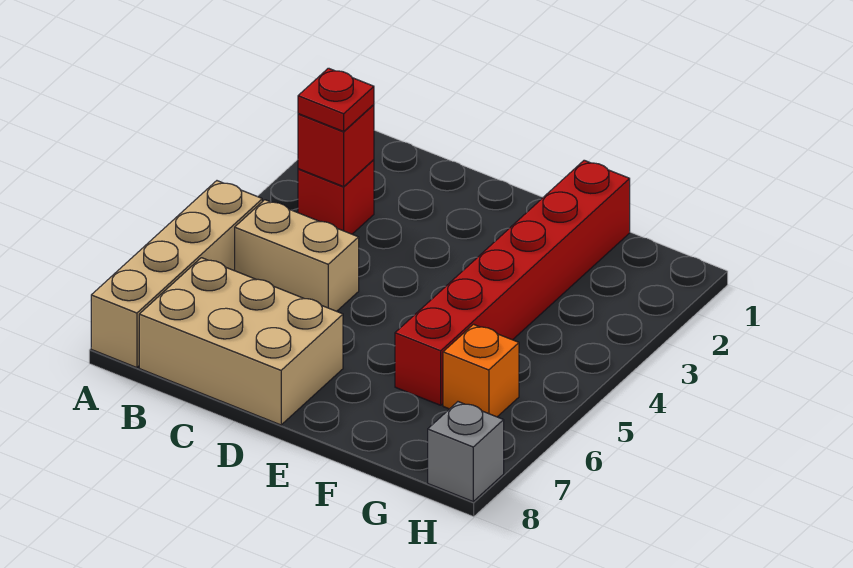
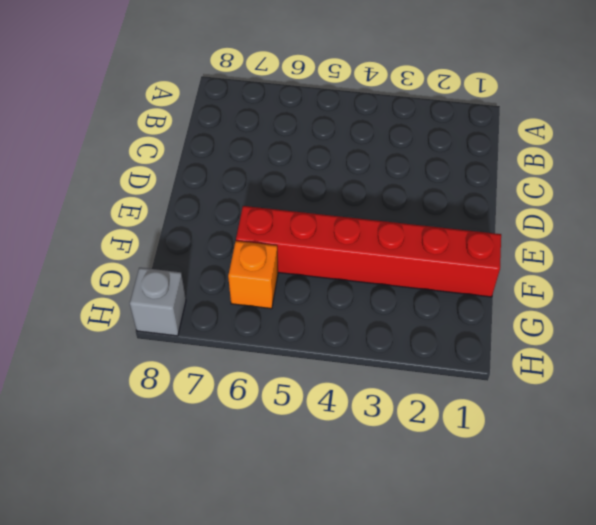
none -> tan 1x4 brick [91,181,262,368]
none -> red 1x1 brick [298,160,374,234]

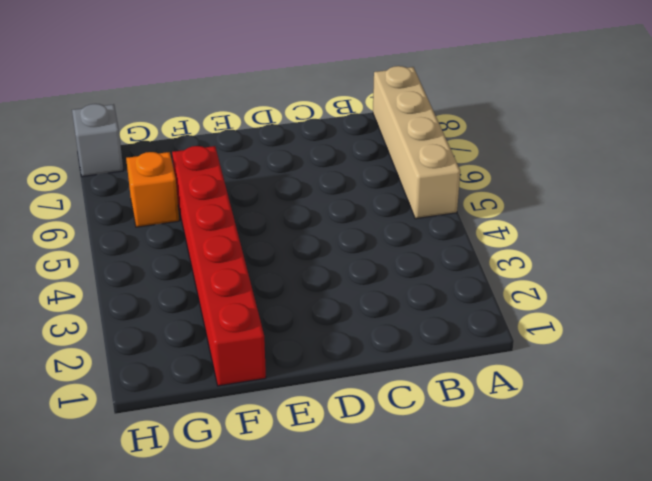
none -> red 1x1 brick [298,160,374,234]
none -> tan 1x2 brick [235,200,359,311]

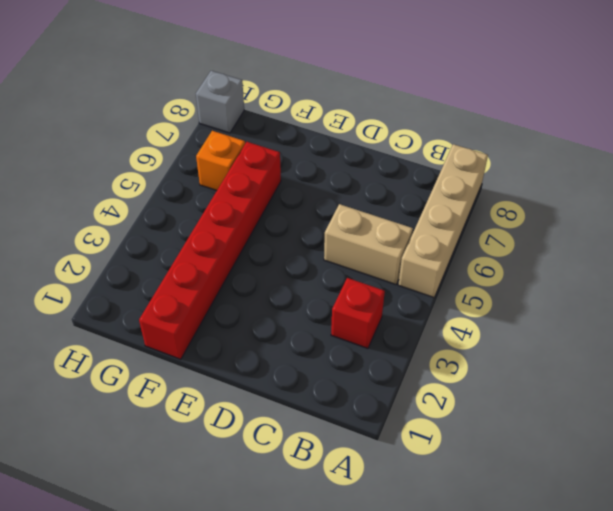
none -> tan 2x3 brick [139,258,343,425]
none -> red 1x1 brick [298,105,374,187]

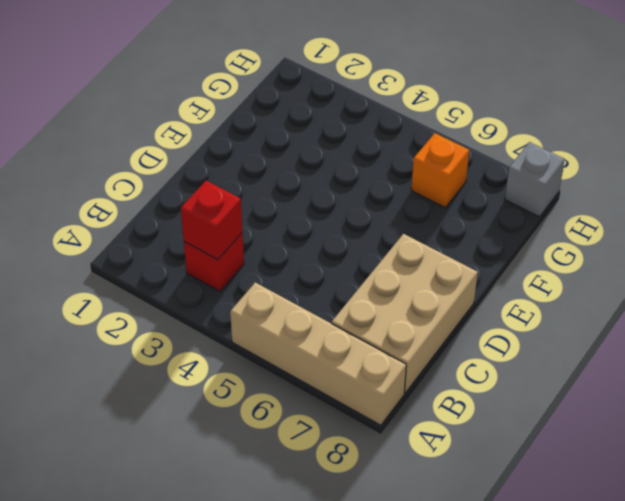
none -> tan 1x2 brick [235,200,359,311]
none -> red 1x6 brick [395,160,630,405]

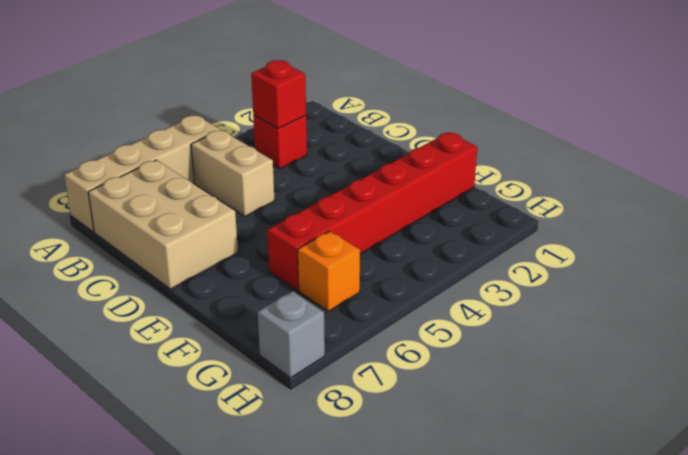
none -> red 1x1 plate [298,68,374,131]

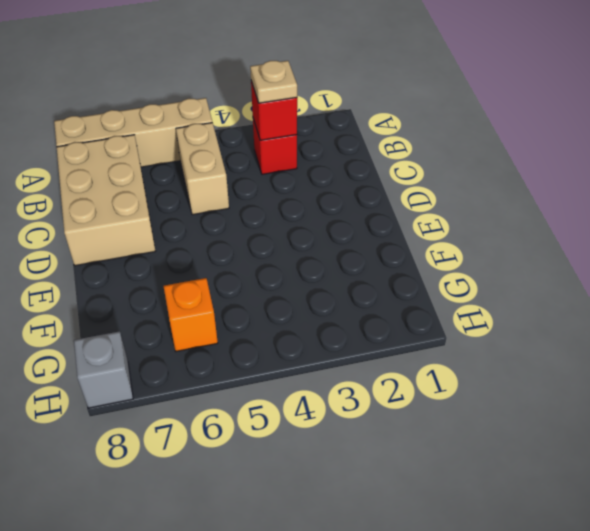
tan 1x1 plate [250,61,297,103] -> red 1x1 plate [298,68,374,131]
none -> red 1x6 brick [395,160,630,405]

